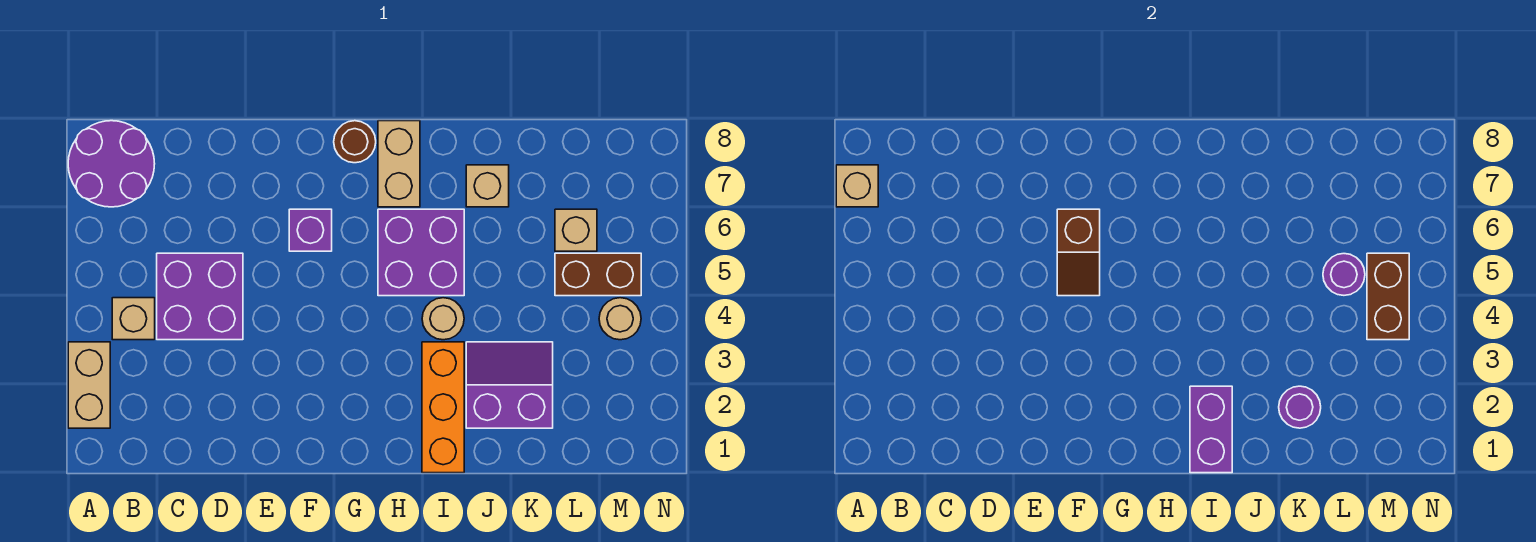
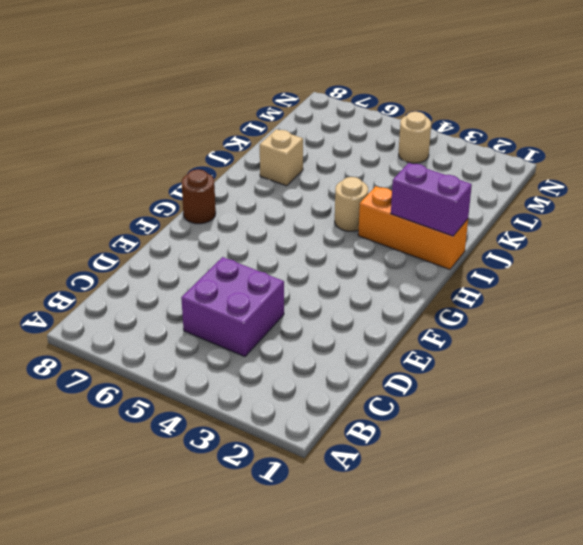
none -> tan 1x2 brick [68,342,110,428]
none -> purple 2x2 round brick [68,121,155,207]
none -> tan 1x1 brick [112,298,155,340]

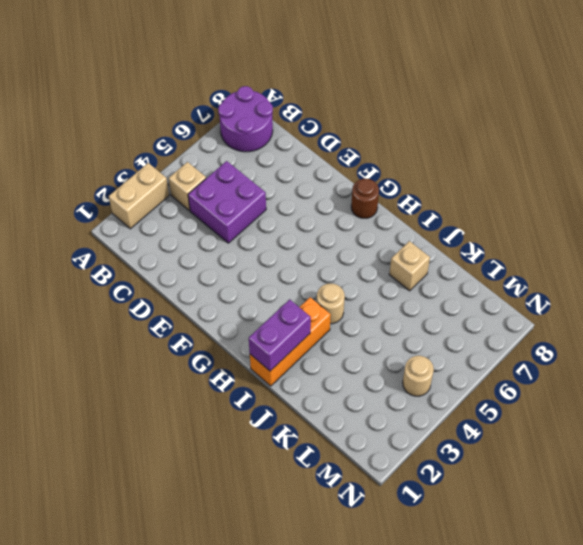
none -> purple 1x1 brick [289,209,332,251]
none -> purple 2x2 brick [378,209,464,296]
none -> tan 1x2 brick [378,121,420,207]

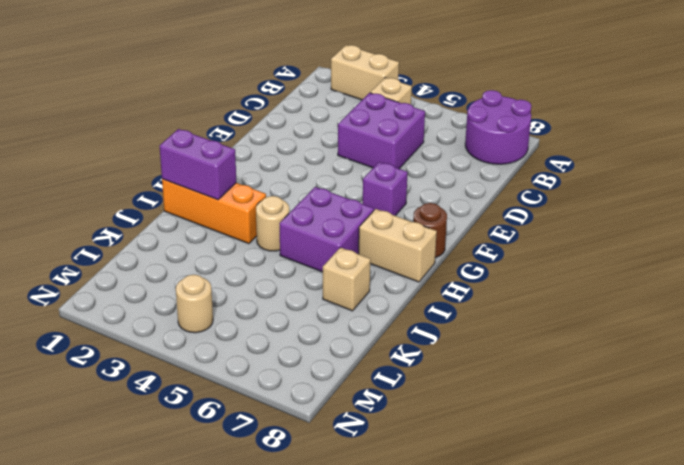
none -> purple 2x2 slope [466,342,553,428]
none -> brown 1x2 brick [555,253,641,296]
none -> tan 1x1 brick [555,209,597,251]

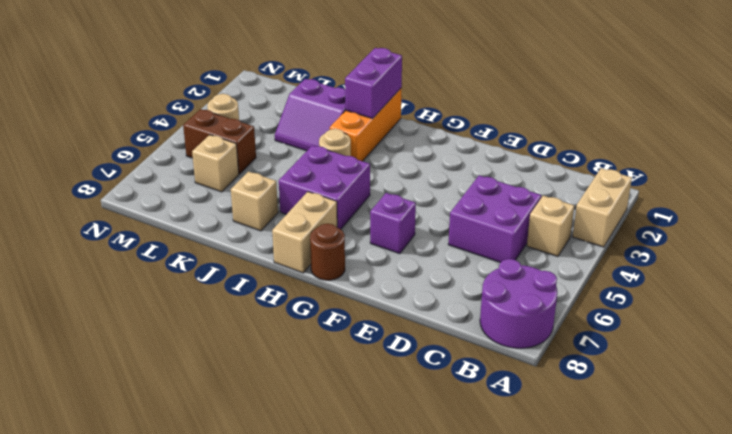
none -> tan 1x1 brick [836,165,878,207]
none -> brown 1x2 slope [1057,209,1100,296]
none -> purple 1x1 round brick [1279,386,1321,428]

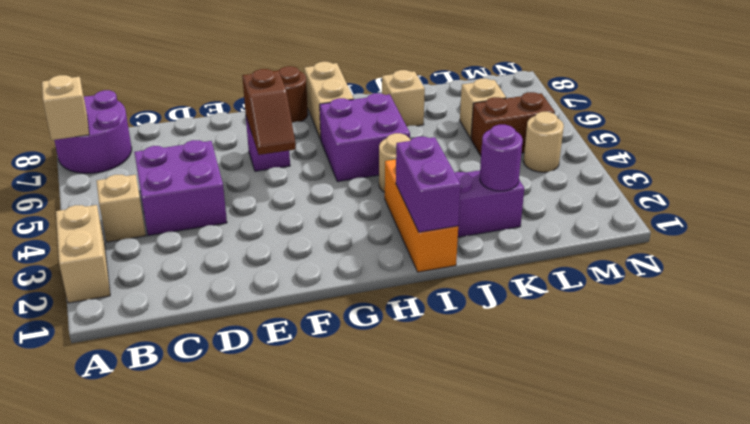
none -> purple 1x1 round brick [1323,254,1365,295]
none -> brown 1x2 brick [1367,253,1409,340]

